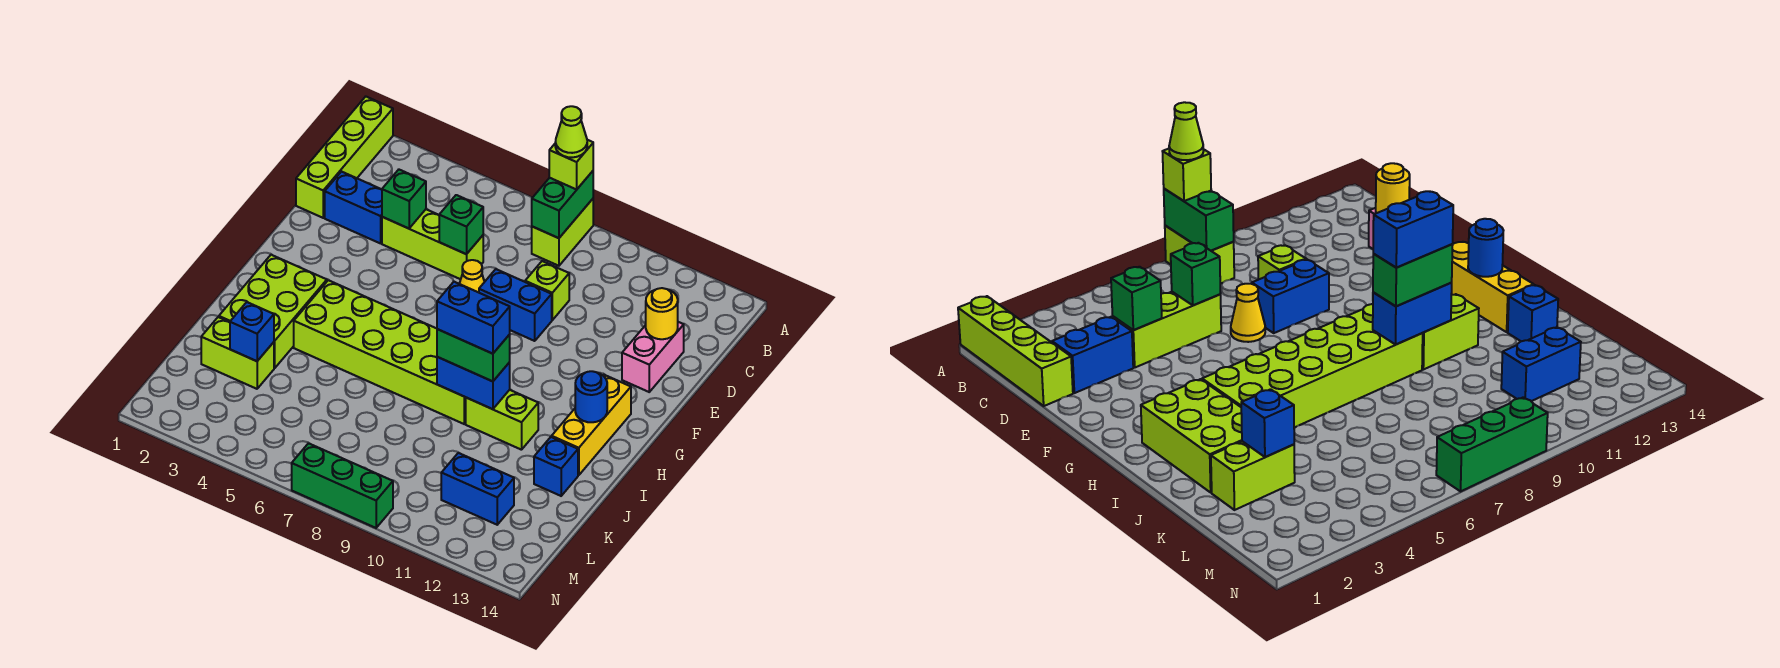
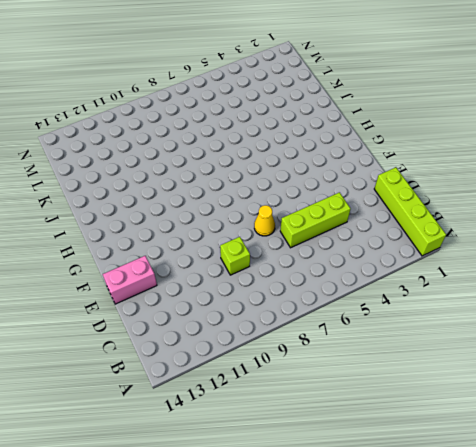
pink 1x2 brick [103,256,157,304] -> pink 1x2 brick turned to [622,322,684,392]
none -> lime 1x2 brick [532,199,593,266]
none -> blue 1x2 brick [325,172,382,243]
none -> blue 1x2 brick [479,269,552,341]

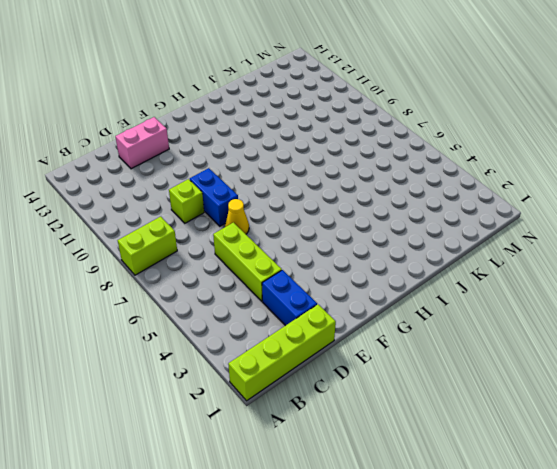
none -> yellow 1x3 brick [552,375,631,475]
none -> lime 2x3 brick [219,255,327,368]
none -> lime 2x6 brick [294,280,466,424]

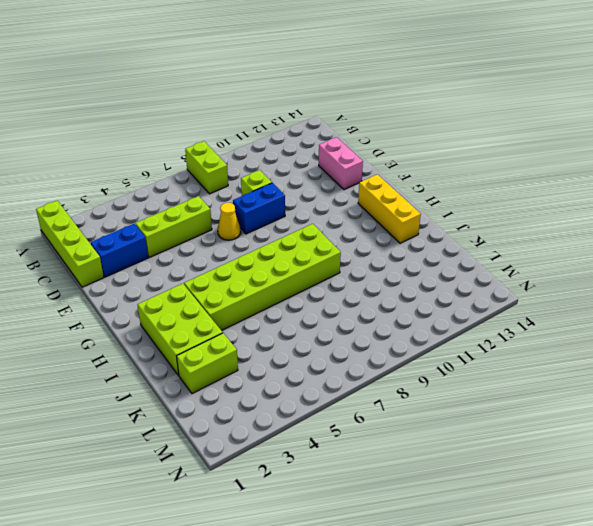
none -> lime 1x2 brick [466,390,538,450]
none -> blue 1x1 brick [534,437,578,496]
none -> blue 1x2 brick [441,453,514,525]

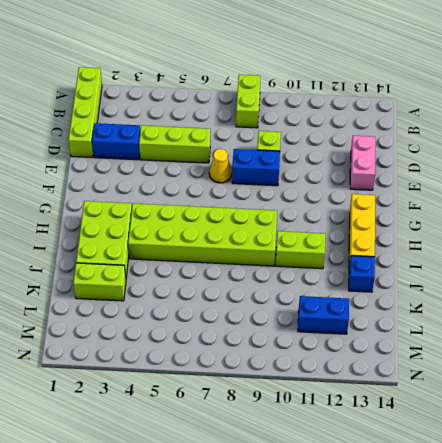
none -> green 1x3 brick [292,443,393,528]
none -> green 1x2 brick [532,171,593,238]
none -> green 1x1 brick [382,170,426,229]

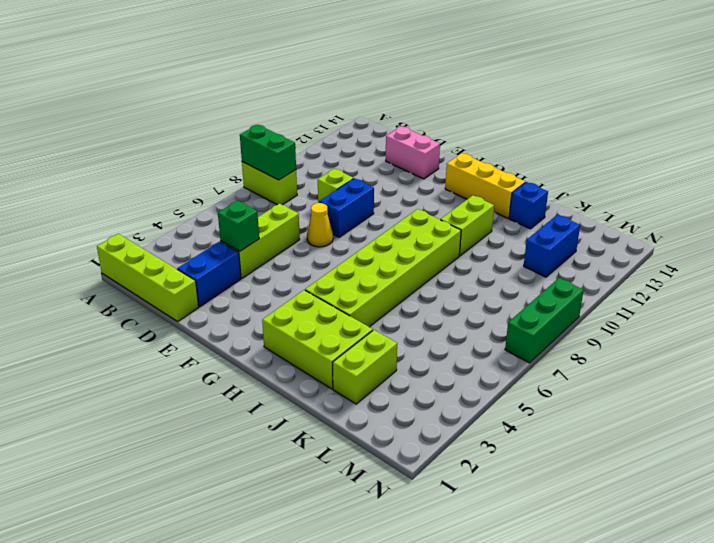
none -> green 1x1 brick [439,195,483,254]
none -> yellow 1x1 round brick [646,288,678,339]
none -> blue 1x1 round brick [575,371,607,422]

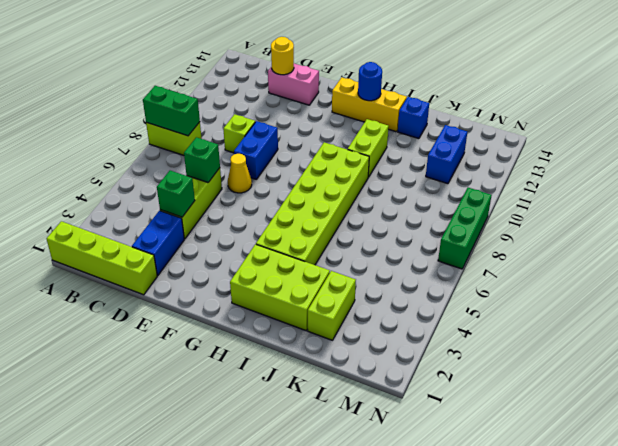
none -> blue 1x2 brick [437,357,510,409]
none -> blue 1x1 brick [230,302,274,361]
none -> lime 1x1 brick [549,140,593,190]

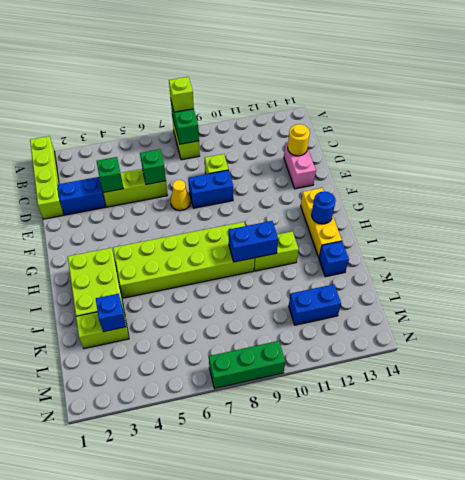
none -> green 1x2 brick [437,329,510,381]
none -> lime 1x1 cone [555,106,587,157]
none -> blue 1x2 brick [437,282,510,354]

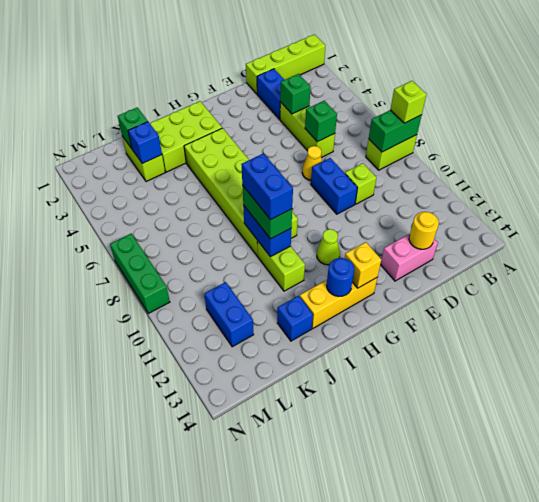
lime 1x1 cone [317,229,340,265] -> lime 1x1 cone moved to [555,106,587,157]
yellow 1x1 brick [345,242,381,288] -> none
green 1x1 brick [118,107,148,148] -> none

